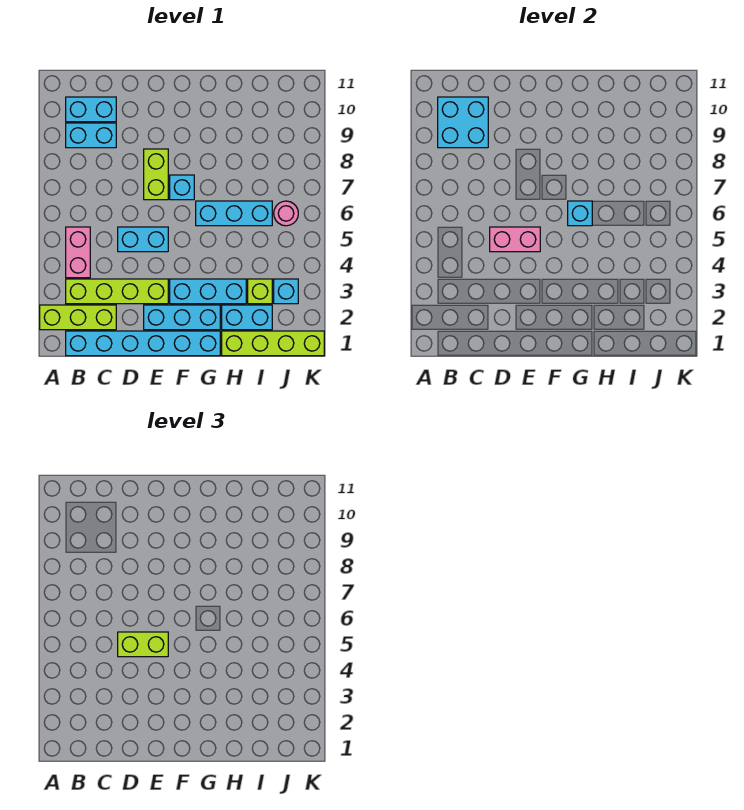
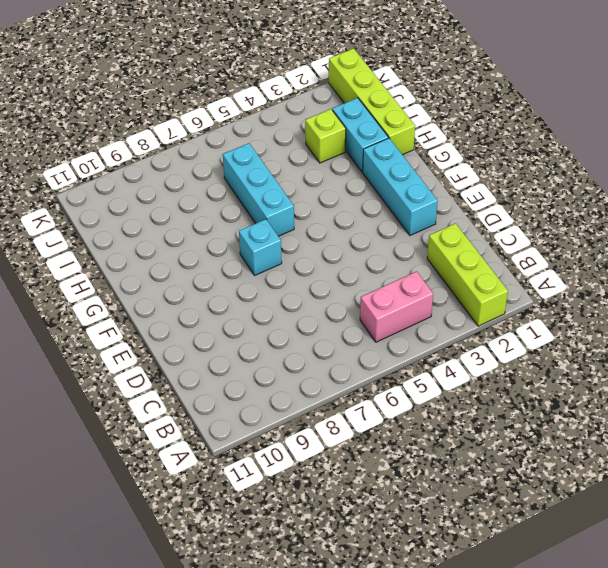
none -> cyan 1x6 brick [66,331,220,356]
none -> lime 1x4 brick [66,279,168,304]
none -> cyan 1x2 brick [66,123,116,148]

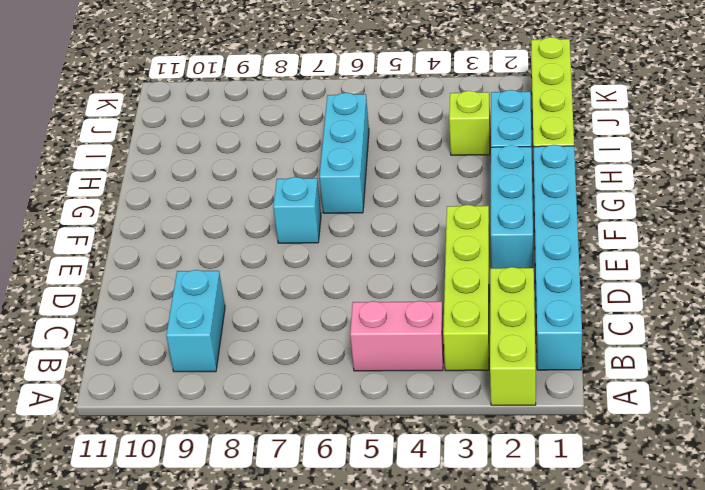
none -> cyan 1x2 brick [66,97,116,122]
none -> cyan 1x2 brick [118,227,168,252]
none -> lime 1x2 brick [144,149,168,200]

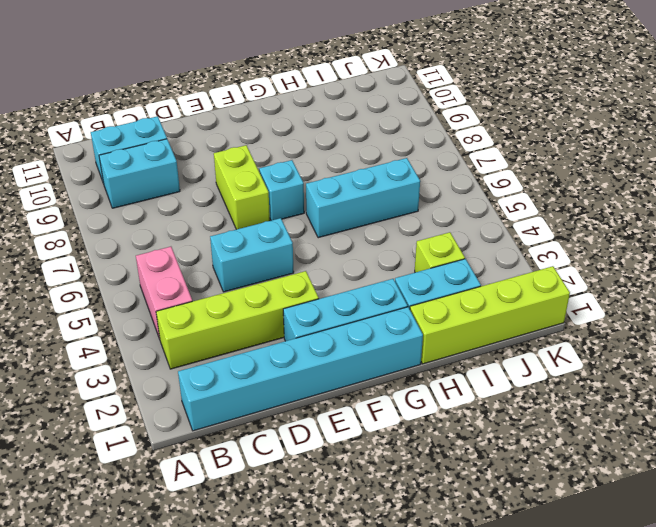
none -> lime 1x3 brick [40,305,116,330]
none -> cyan 1x3 brick [170,279,246,304]
none -> cyan 1x1 brick [274,279,298,304]

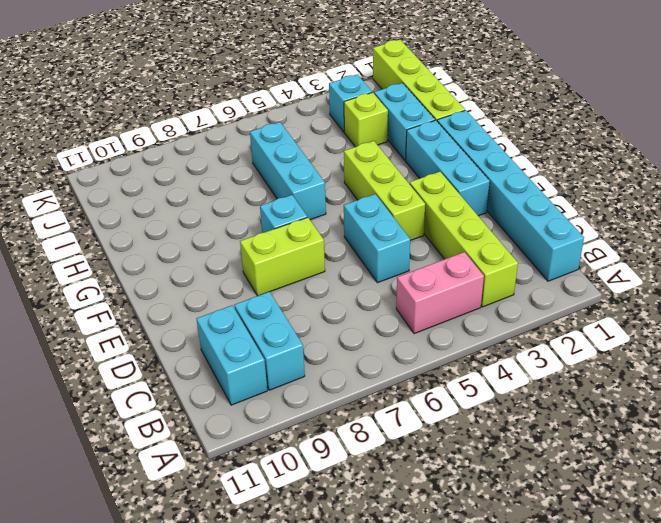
lime 1x3 brick [344,141,425,241] -> lime 1x3 brick moved to [40,305,116,330]
none -> cyan 1x3 brick [170,279,246,304]
none -> pink 1x1 round brick [274,201,298,226]
none -> cyan 2x2 brick [438,97,488,148]

